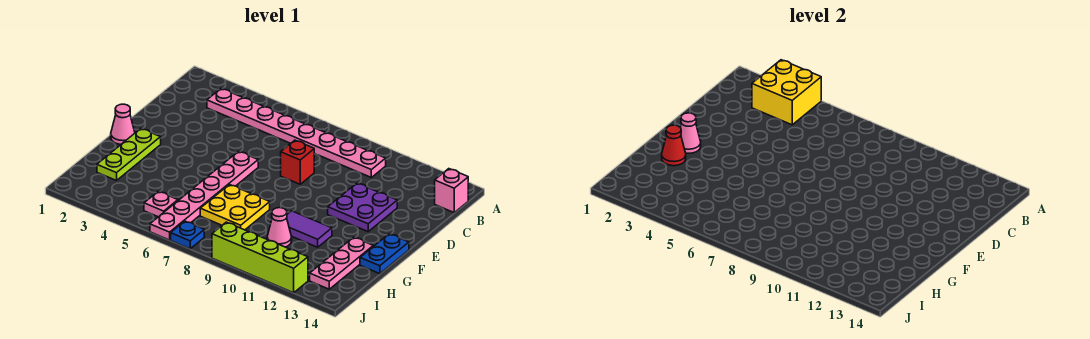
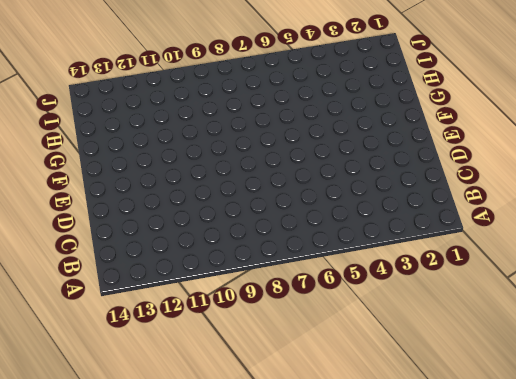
none -> pink 1x8 plate [207,88,386,177]
none -> pink 1x1 brick [435,169,468,212]
none -> red 1x1 brick [281,140,314,184]

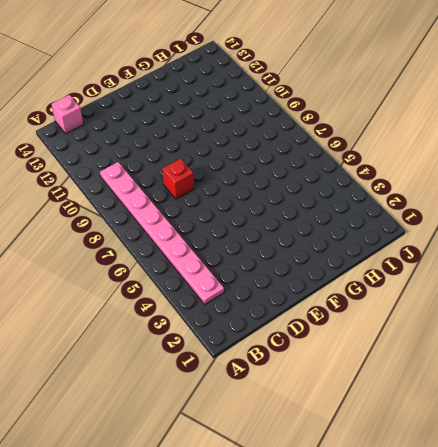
none -> purple 2x2 plate [328,183,397,232]
none -> pink 1x6 plate [150,151,258,240]
none -> pink 1x1 cone [111,104,135,144]

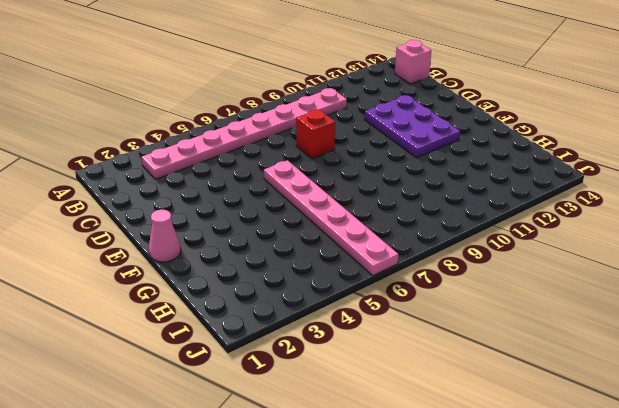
purple 2x3 plate [365,95,460,158] -> purple 2x2 plate [328,183,397,232]
none -> lime 1x3 plate [97,129,161,181]
none -> blue 1x2 plate [360,234,409,274]
none -> yellow 2x2 plate [200,185,270,230]

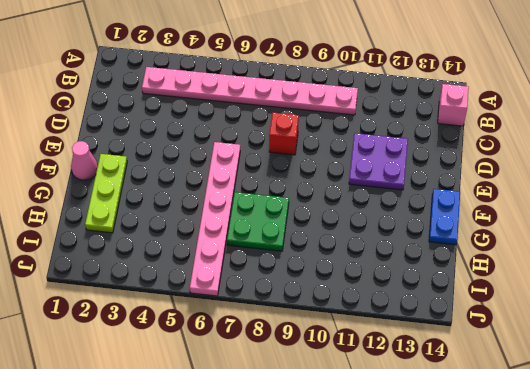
green 2x2 plate [227,192,289,251] -> yellow 2x2 plate [200,185,270,230]
none -> purple 1x2 tile [287,211,332,247]
none -> pink 1x3 plate [310,237,373,289]
none -> pink 1x1 cone [267,208,292,247]

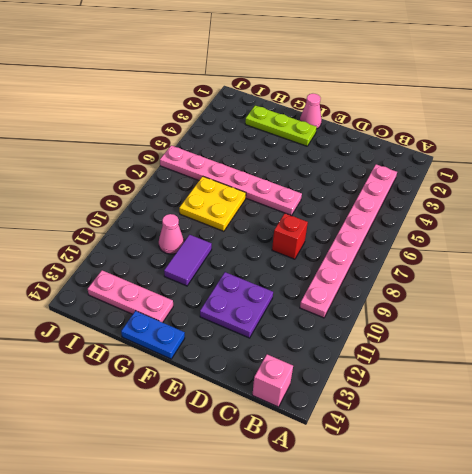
none -> pink 1x1 plate [144,191,178,217]
none -> blue 1x1 plate [171,221,204,249]
none -> lime 1x4 brick [212,222,308,293]

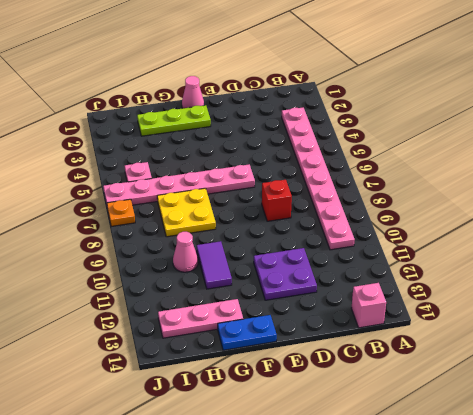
orange 1x1 plate [107,199,135,227] -> blue 1x1 plate [171,221,204,249]
none -> lime 1x4 brick [212,222,308,293]
none -> yellow 2x2 brick [752,60,821,125]
none -> pink 1x1 cone [680,113,701,153]

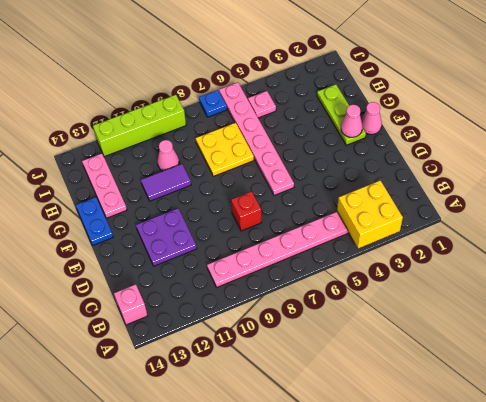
none -> red 1x1 cone [662,125,686,166]

